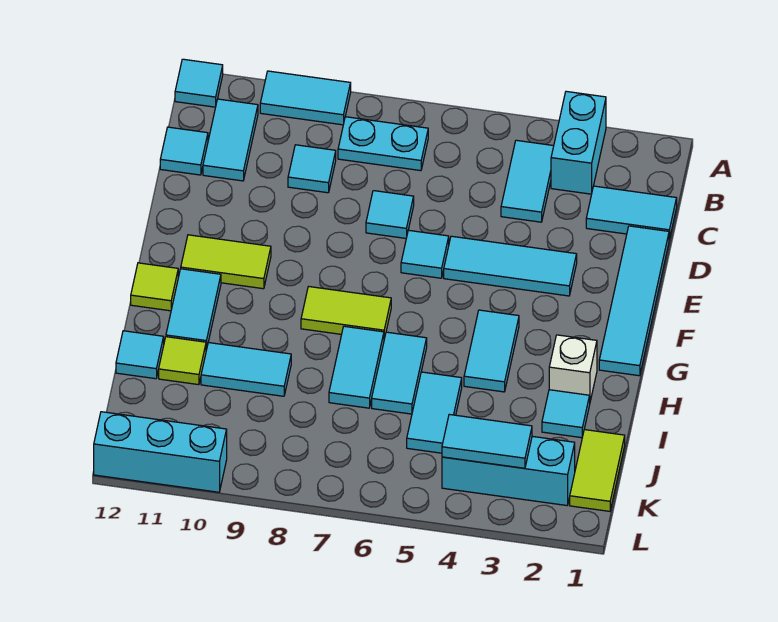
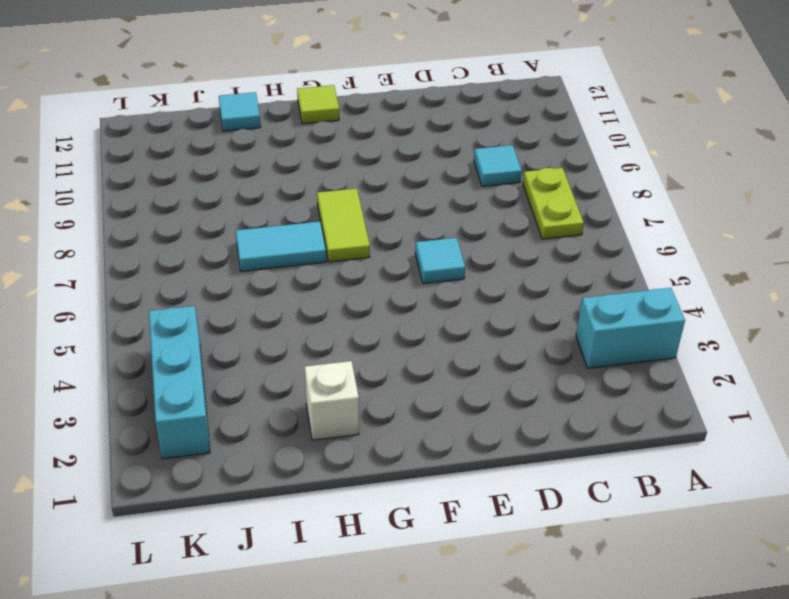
lime 1x2 plate [523,168,584,239] -> cyan 1x2 plate [338,117,428,171]
none -> cyan 1x2 tile [260,71,351,125]
none -> cyan 1x1 tile [175,59,223,107]
none -> cyan 1x2 tile [501,140,554,222]
none -> cyan 1x2 tile [203,99,258,181]

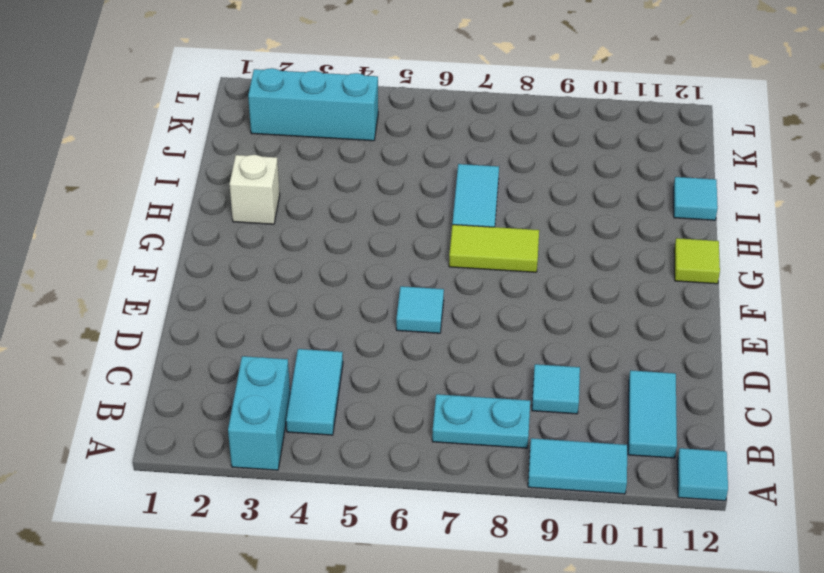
none -> cyan 1x2 tile [586,186,677,240]
none -> cyan 1x1 tile [160,127,208,175]
none -> cyan 1x4 tile [599,226,669,376]
none -> cyan 1x1 tile [366,191,414,238]

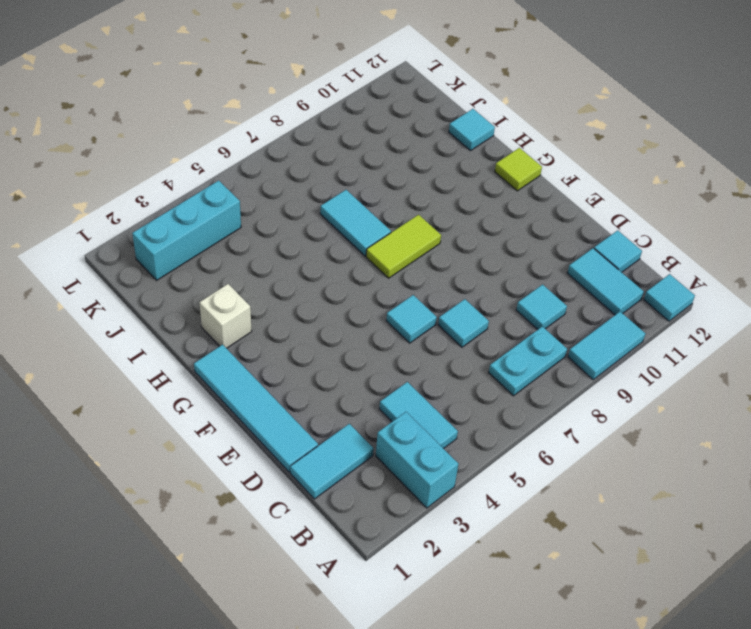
none -> cyan 1x3 tile [444,236,577,296]
none -> lime 1x2 tile [181,235,271,289]
none -> cyan 1x2 tile [464,310,519,392]
none -> cyan 1x2 tile [166,269,221,350]

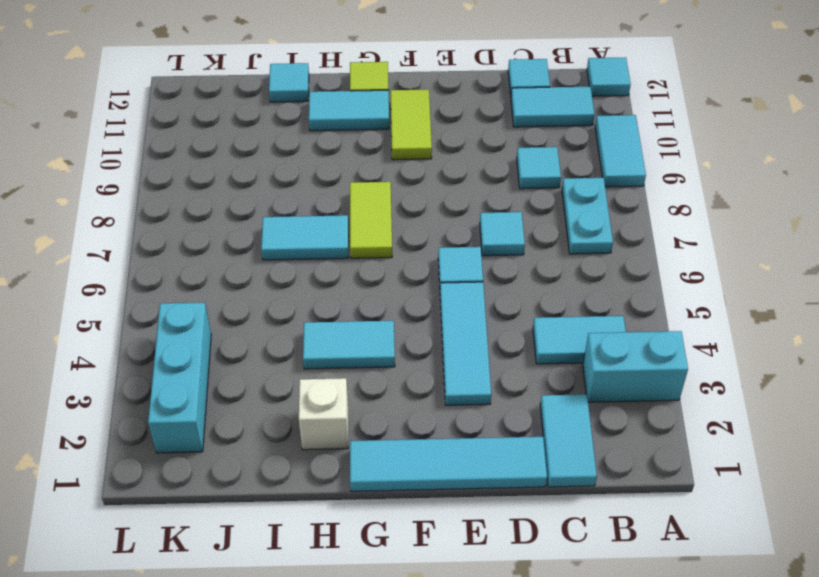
none -> cyan 1x2 tile [372,332,427,414]
none -> cyan 1x1 tile [542,390,590,438]
none -> cyan 1x2 tile [407,372,462,453]
none -> cyan 1x2 tile [201,343,291,396]

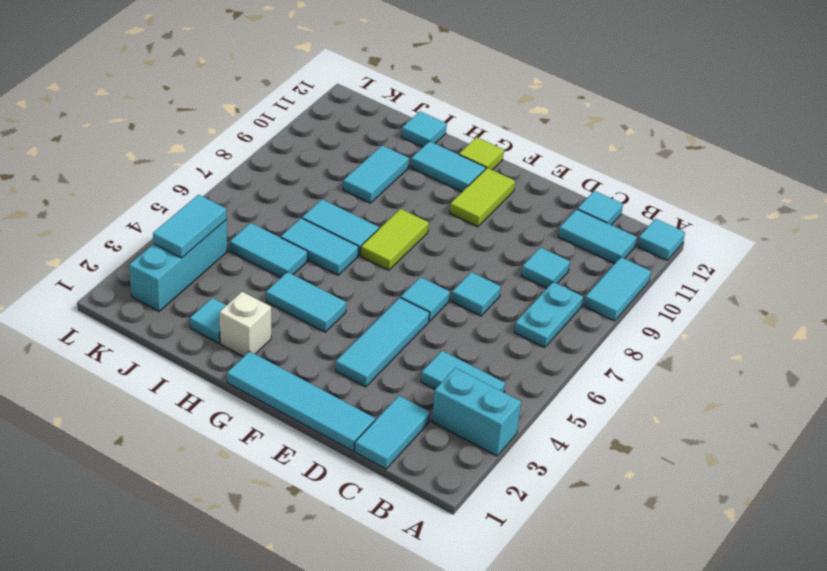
none -> lime 1x1 tile [159,337,206,385]
none -> lime 1x2 tile [570,430,625,511]
none -> cyan 1x3 brick [94,412,227,492]

